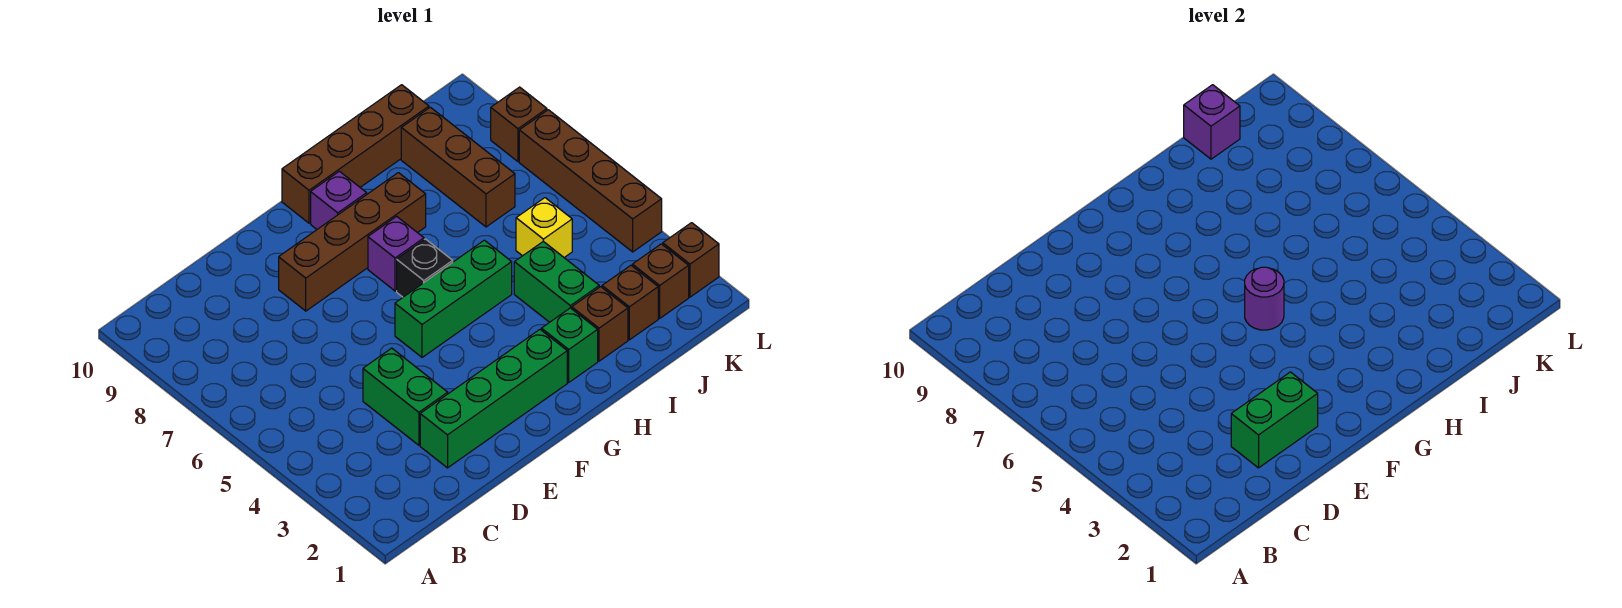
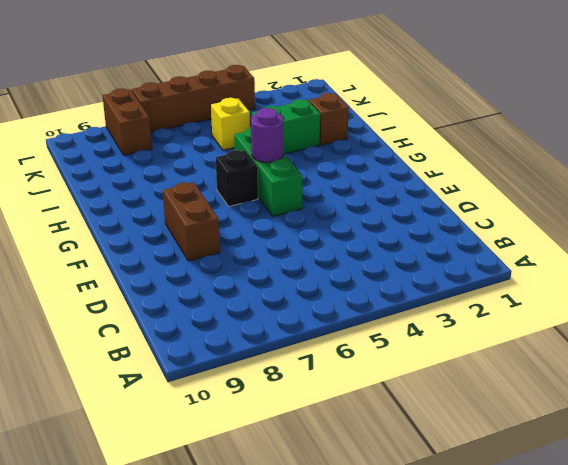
brown 1x2 brick [163,182,220,261] -> brown 1x4 brick [279,173,426,311]
brown 1x2 brick [102,88,152,155] -> brown 1x1 brick [491,87,547,162]
none -> green 1x4 brick [420,330,567,468]
none -> green 1x2 brick [363,348,448,445]
none -> purple 1x1 brick [368,216,424,291]

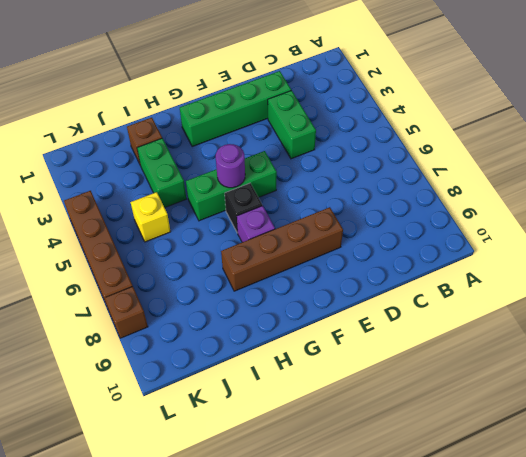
none -> purple 1x1 brick [311,171,367,229]
none -> brown 1x4 brick [282,85,429,223]
none -> green 1x1 brick [541,308,598,382]

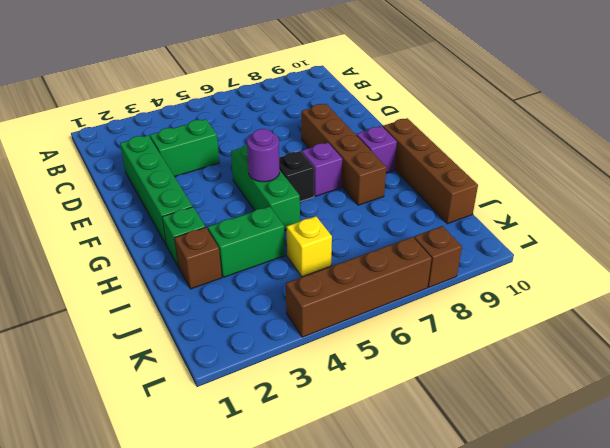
none -> brown 1x1 brick [602,265,658,340]
none -> brown 1x3 brick [401,107,515,227]
none -> brown 1x1 brick [632,244,689,318]

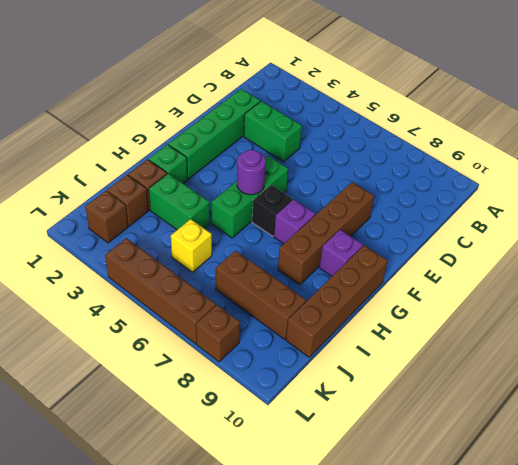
none -> brown 1x1 brick [663,223,719,297]
none -> green 1x2 brick [1231,372,1318,468]
none -> purple 1x1 brick [1184,85,1240,159]

